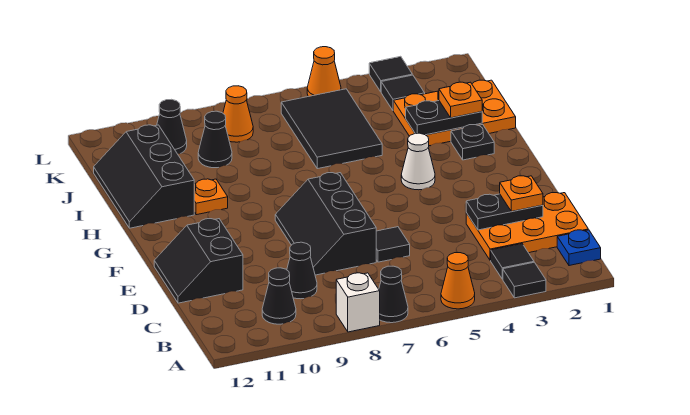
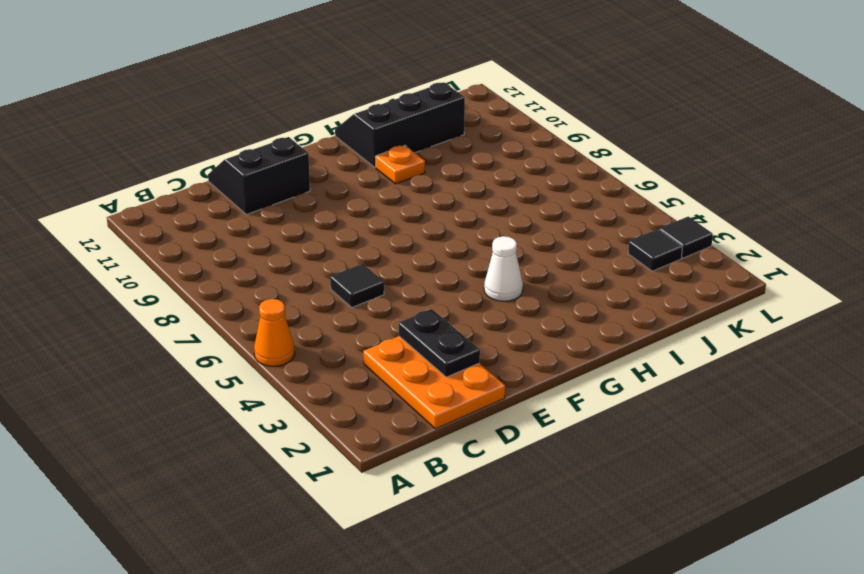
none -> black 1x1 tile [503,262,546,298]
none -> black 1x1 cone [379,266,408,323]
none -> white 1x1 brick [336,273,380,332]

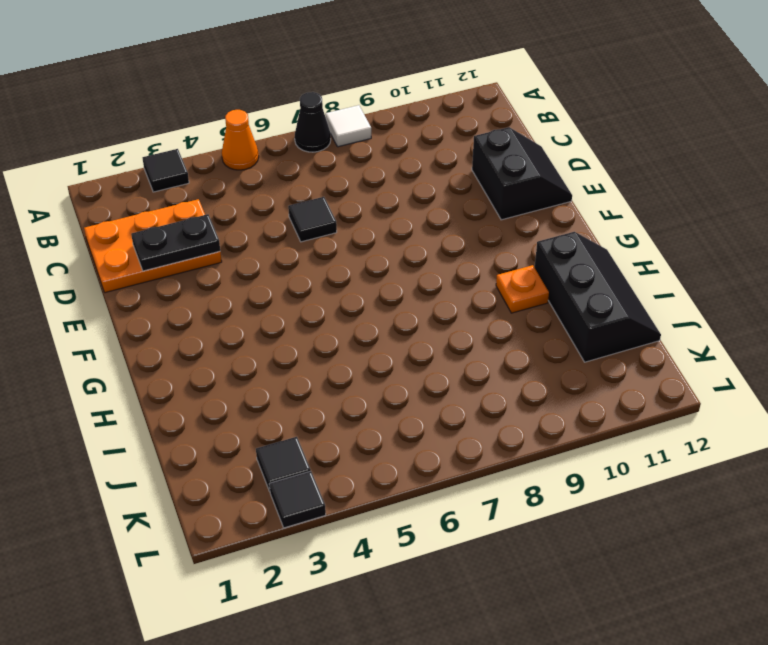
white 1x1 tile [325,105,371,147] -> white 1x1 brick [336,273,380,332]
none -> blue 1x1 plate [557,230,601,266]
none -> black 1x1 tile [491,244,534,279]
none -> black 1x1 cone [262,268,296,324]

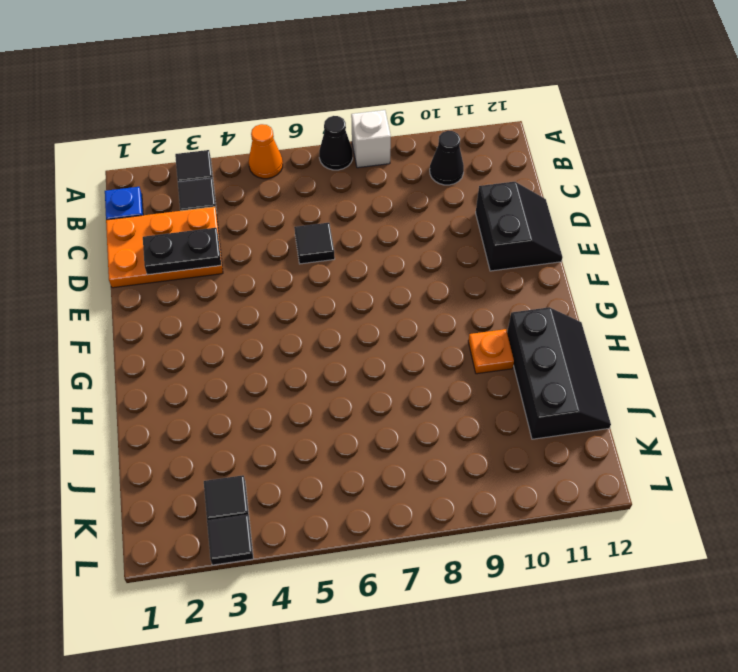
none -> black 1x1 cone [287,242,317,299]
none -> black 2x3 slope [275,173,376,275]
none -> white 1x1 cone [401,133,435,190]

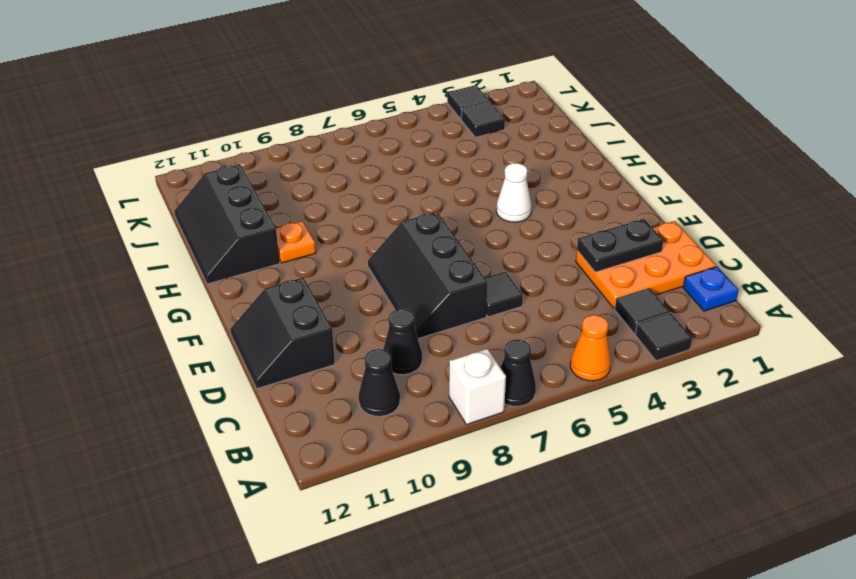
none -> black 1x1 plate [451,125,494,160]
none -> orange 2x3 plate [393,80,516,146]
none -> black 2x3 tile [281,89,382,169]

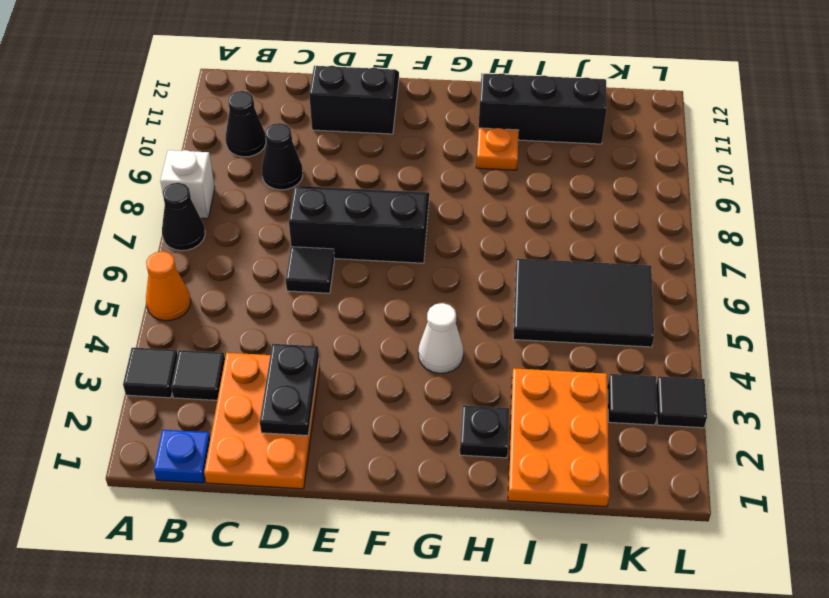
none -> black 1x1 cone [198,111,232,168]
none -> orange 1x1 cone [223,86,253,142]
none -> black 1x1 cone [157,99,187,154]

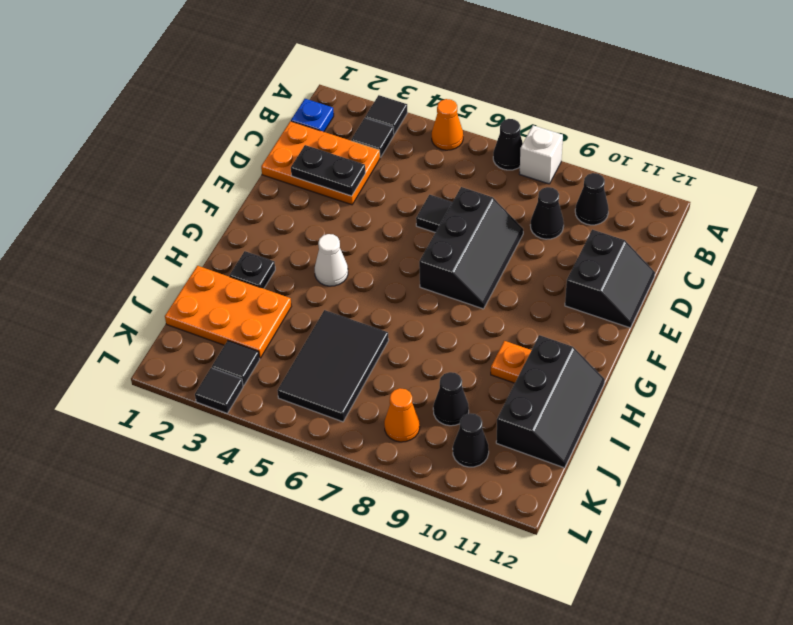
none -> orange 1x1 cone [307,47,341,97]
none -> black 1x2 plate [406,101,482,135]
none -> orange 1x1 plate [500,176,543,211]

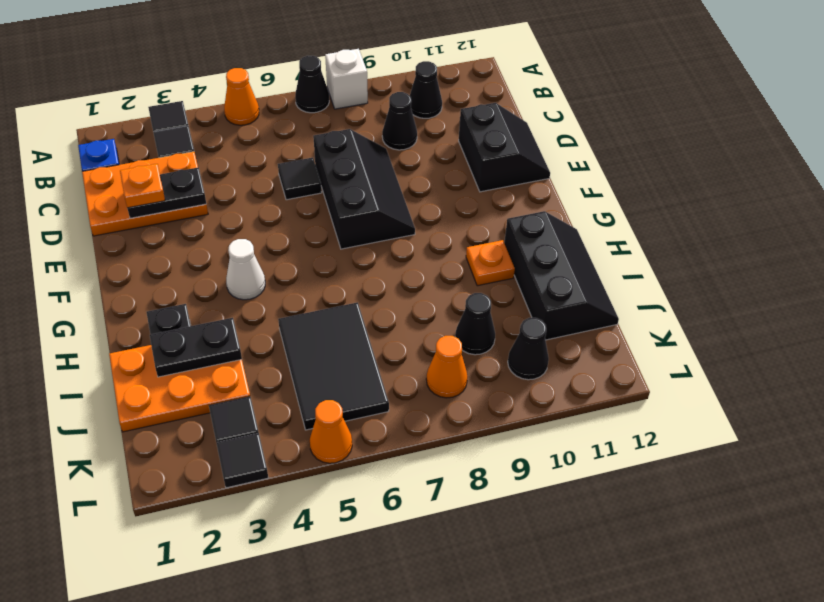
none -> orange 1x1 plate [439,82,482,118]

